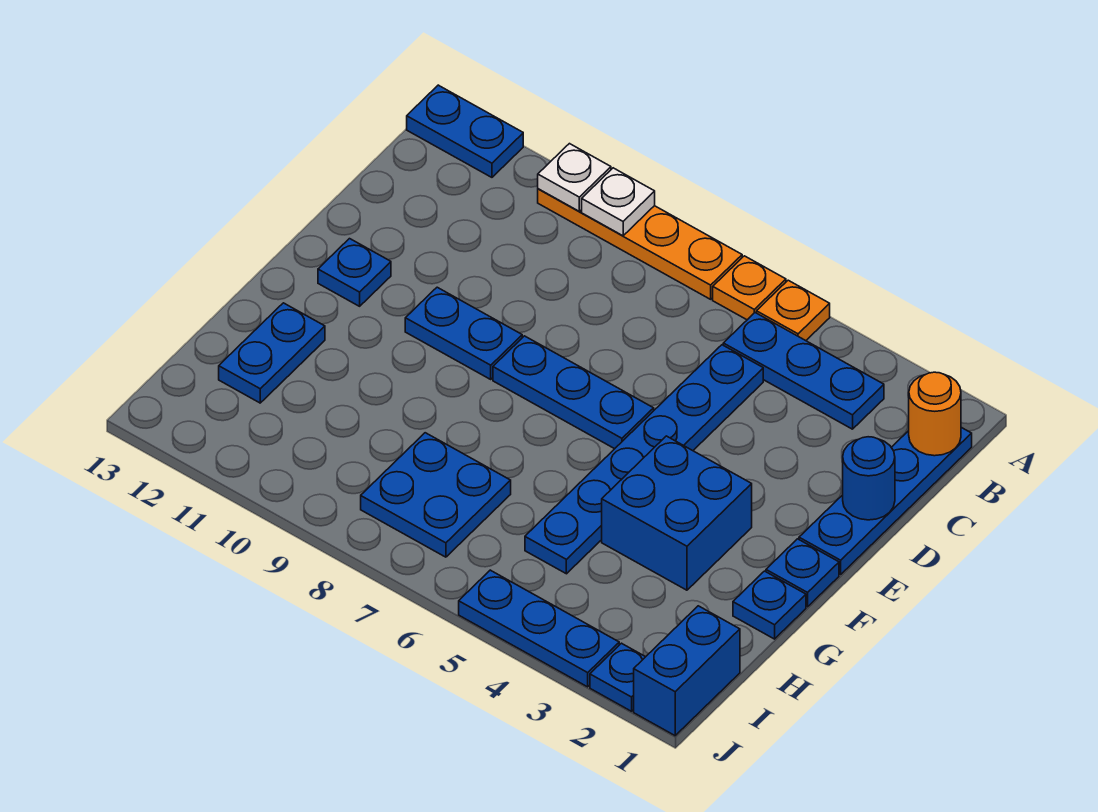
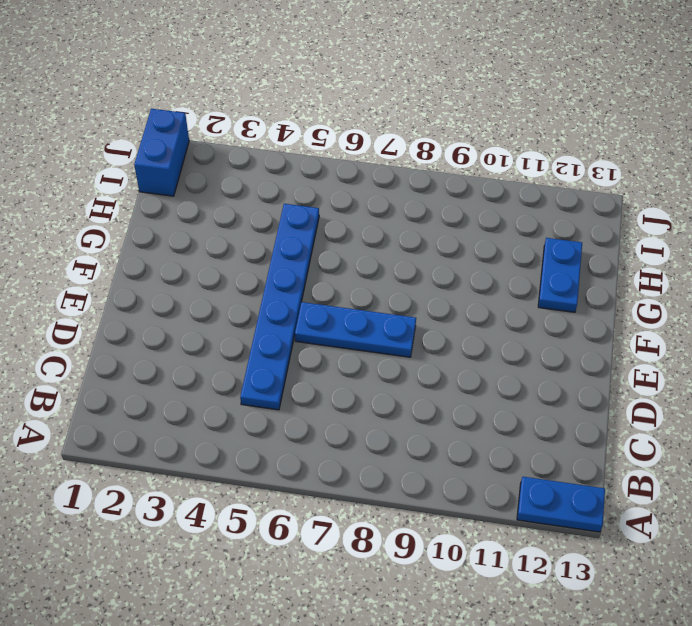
none -> orange 1x1 plate [757,280,830,341]
none -> orange 1x1 plate [713,256,786,320]
none -> orange 1x4 plate [538,189,742,299]

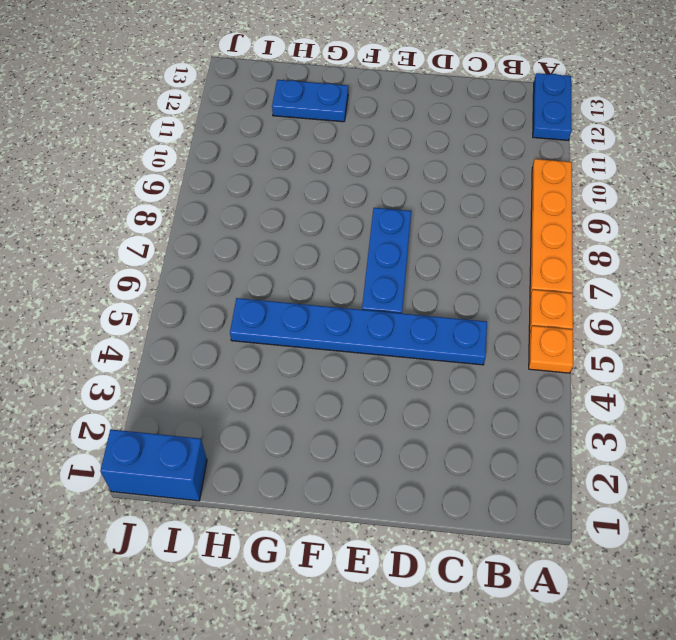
none -> blue 1x4 plate [799,427,972,574]
none -> blue 1x3 plate [723,313,884,429]
none -> blue 1x2 plate [405,287,522,379]

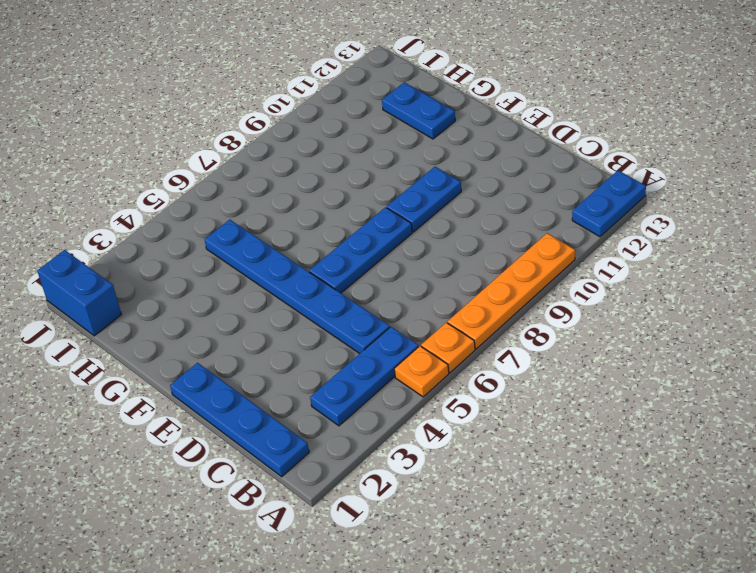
none -> blue 1x1 plate [318,239,391,306]
none -> blue 1x1 plate [766,539,839,607]
none -> blue 2x2 brick [602,436,752,590]

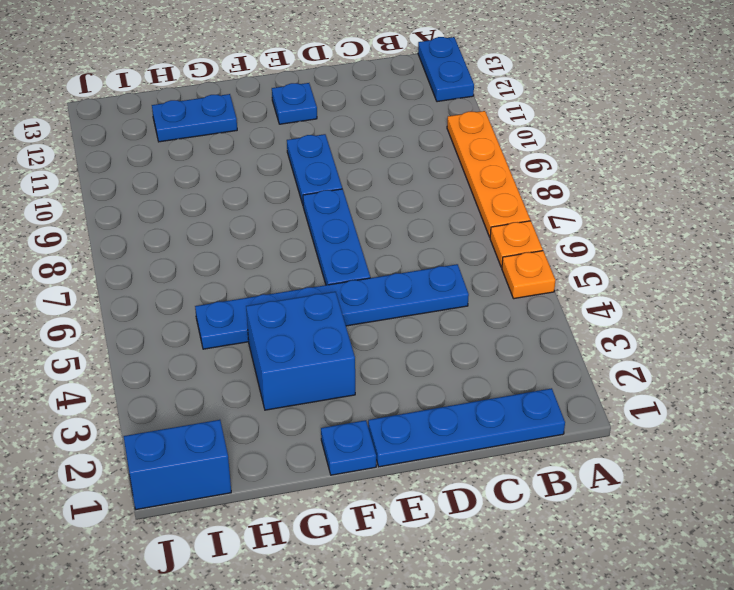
none -> blue 1x3 plate [723,313,884,429]
none -> blue 1x1 plate [733,571,806,639]
none -> blue 2x2 plate [361,433,511,557]

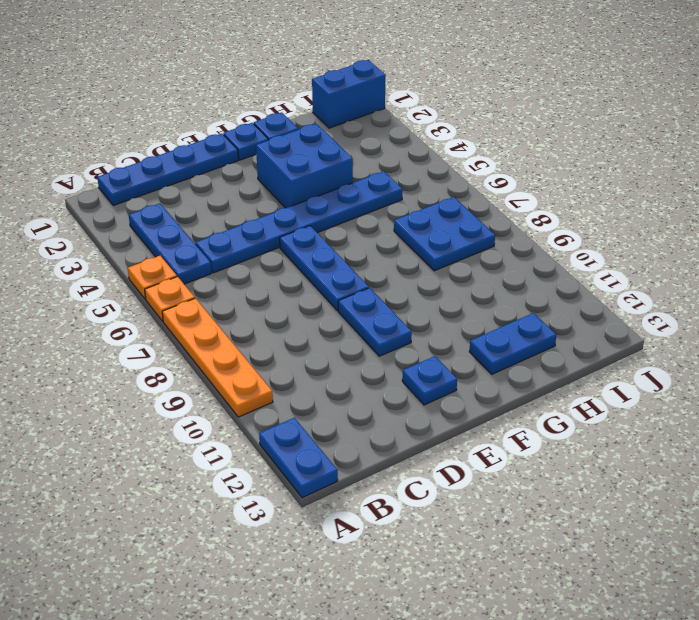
none -> blue 1x1 plate [590,643,645,711]
none -> blue 1x3 plate [459,570,619,687]
none -> white 1x1 plate [582,168,655,236]

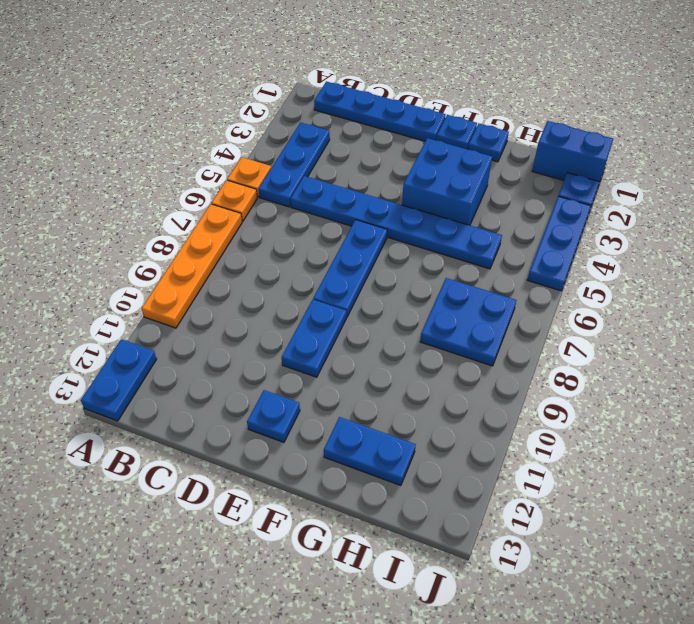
none -> white 1x1 plate [582,168,655,236]
none -> white 1x1 plate [538,144,611,211]
none -> orange 1x1 round brick [909,372,961,456]

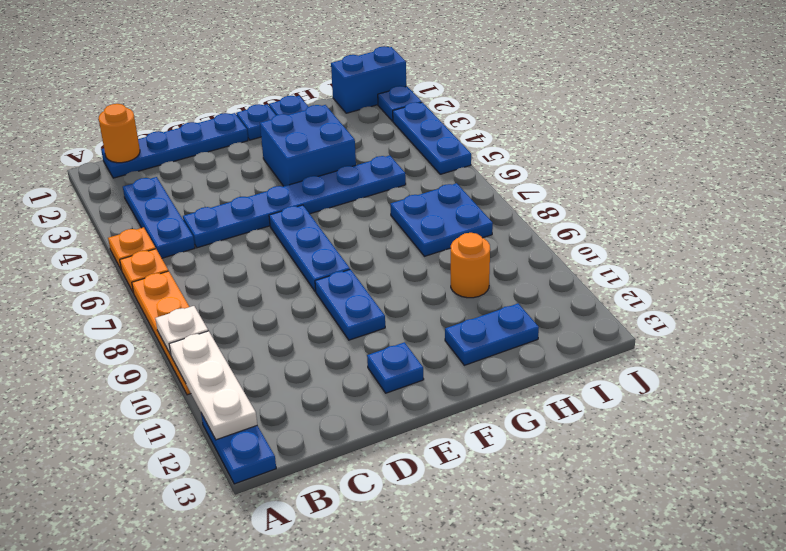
white 1x3 plate [169,331,257,440] -> white 1x1 plate [538,144,611,211]
orange 1x1 round brick [451,233,490,298] -> none
none -> blue 1x1 round brick [843,437,895,520]

